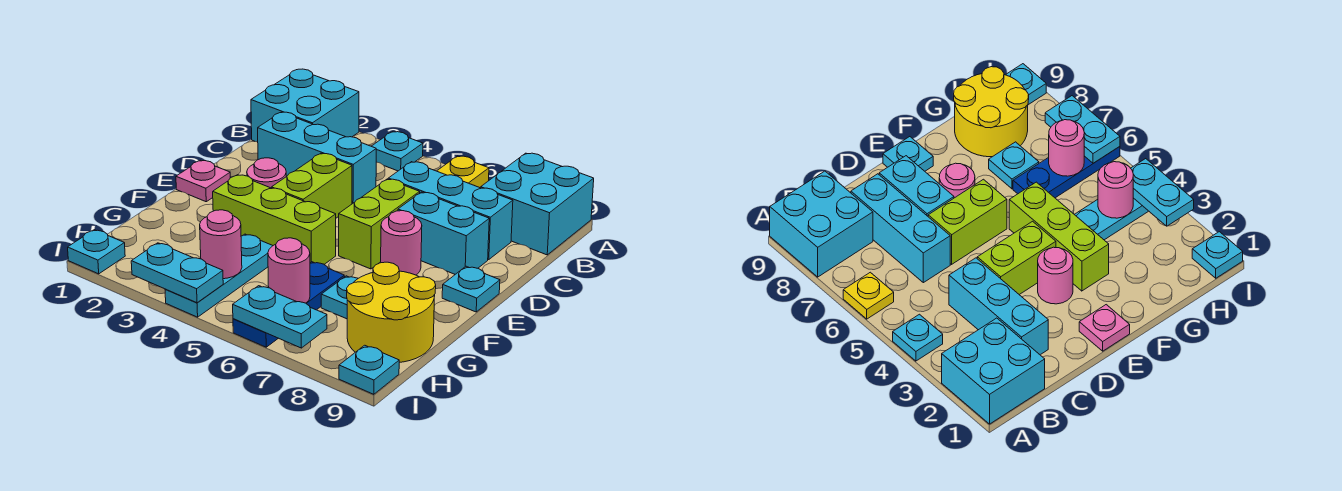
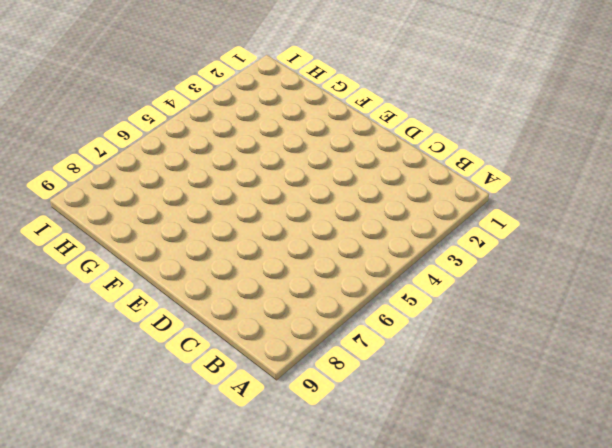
none -> cyan 2x2 brick [251,69,359,142]
none -> cyan 1x1 plate [371,132,423,171]
none -> yellow 1x1 plate [437,156,489,188]

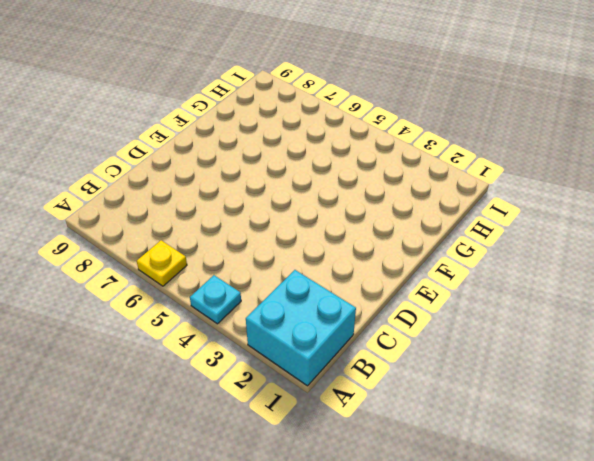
none -> cyan 2x2 brick [481,153,594,255]
none -> cyan 1x3 brick [258,112,376,204]
none -> cyan 1x3 brick [388,162,513,260]

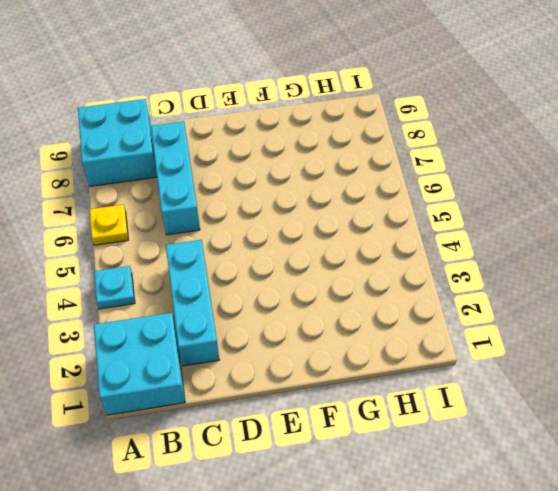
none -> lime 1x2 brick [272,153,352,218]
none -> lime 1x2 brick [339,179,420,269]
none -> cyan 1x2 brick [398,192,489,274]

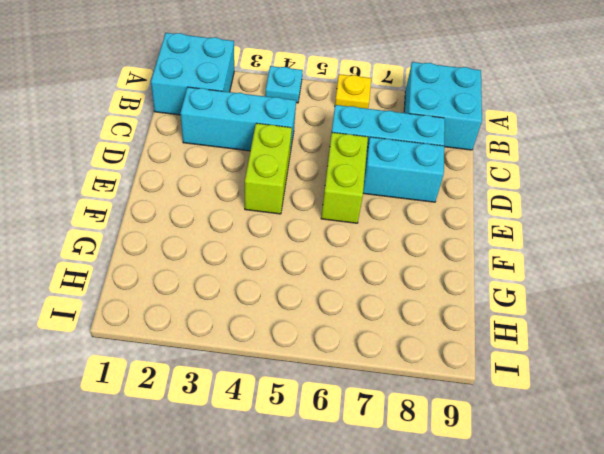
none -> pink 1x1 plate [176,160,230,202]
none -> pink 1x1 round brick [247,158,286,188]
none -> pink 1x1 round brick [381,211,422,275]

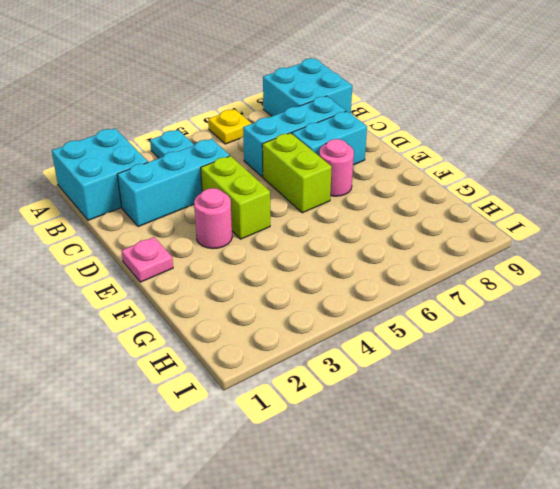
none -> cyan 1x1 plate [442,266,500,312]
none -> lime 1x3 brick [213,175,336,264]
none -> cyan 1x3 plate [165,234,273,317]

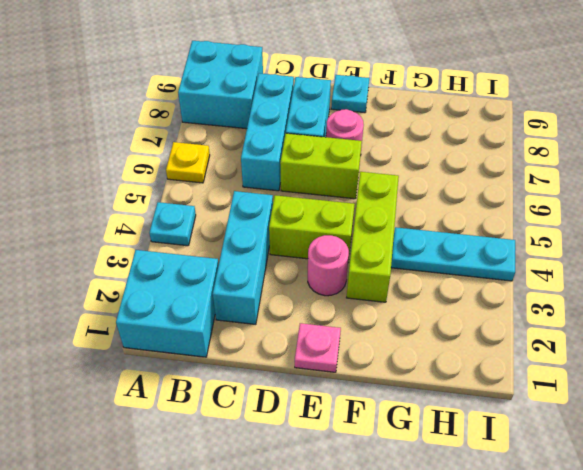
none -> blue 1x3 plate [233,262,344,347]
none -> cyan 1x1 plate [321,276,358,319]
none -> yellow 2x2 round brick [347,262,436,363]

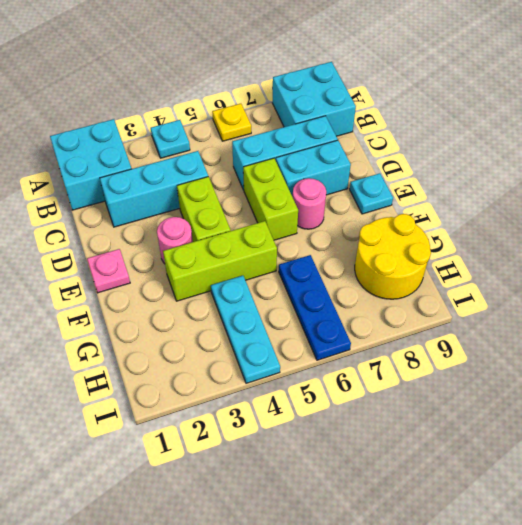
none -> cyan 1x1 plate [321,276,358,319]
none -> cyan 1x1 plate [68,230,125,274]
none -> cyan 1x1 plate [339,345,399,394]

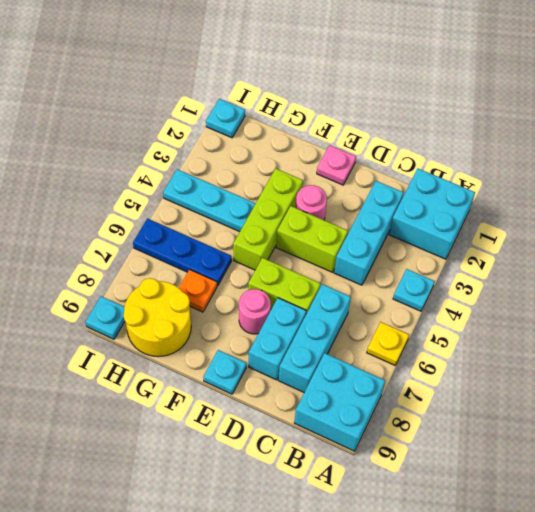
orange 1x1 plate [179,270,217,312] -> cyan 1x1 plate [321,276,358,319]
none -> pink 1x1 round brick [200,210,242,279]
none -> pink 1x1 round brick [268,238,310,303]
none -> cyan 1x2 plate [131,243,223,303]

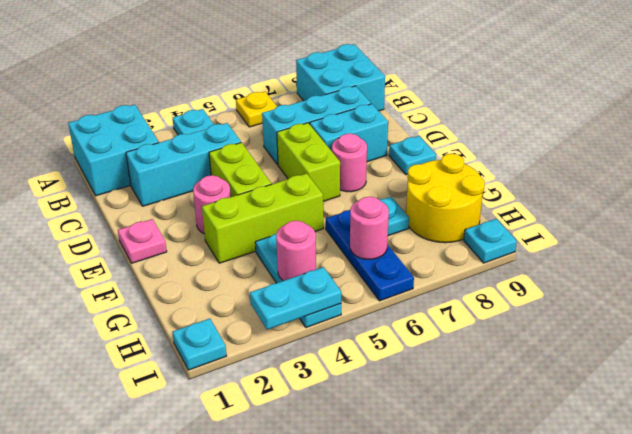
none -> cyan 1x2 plate [233,286,327,348]

